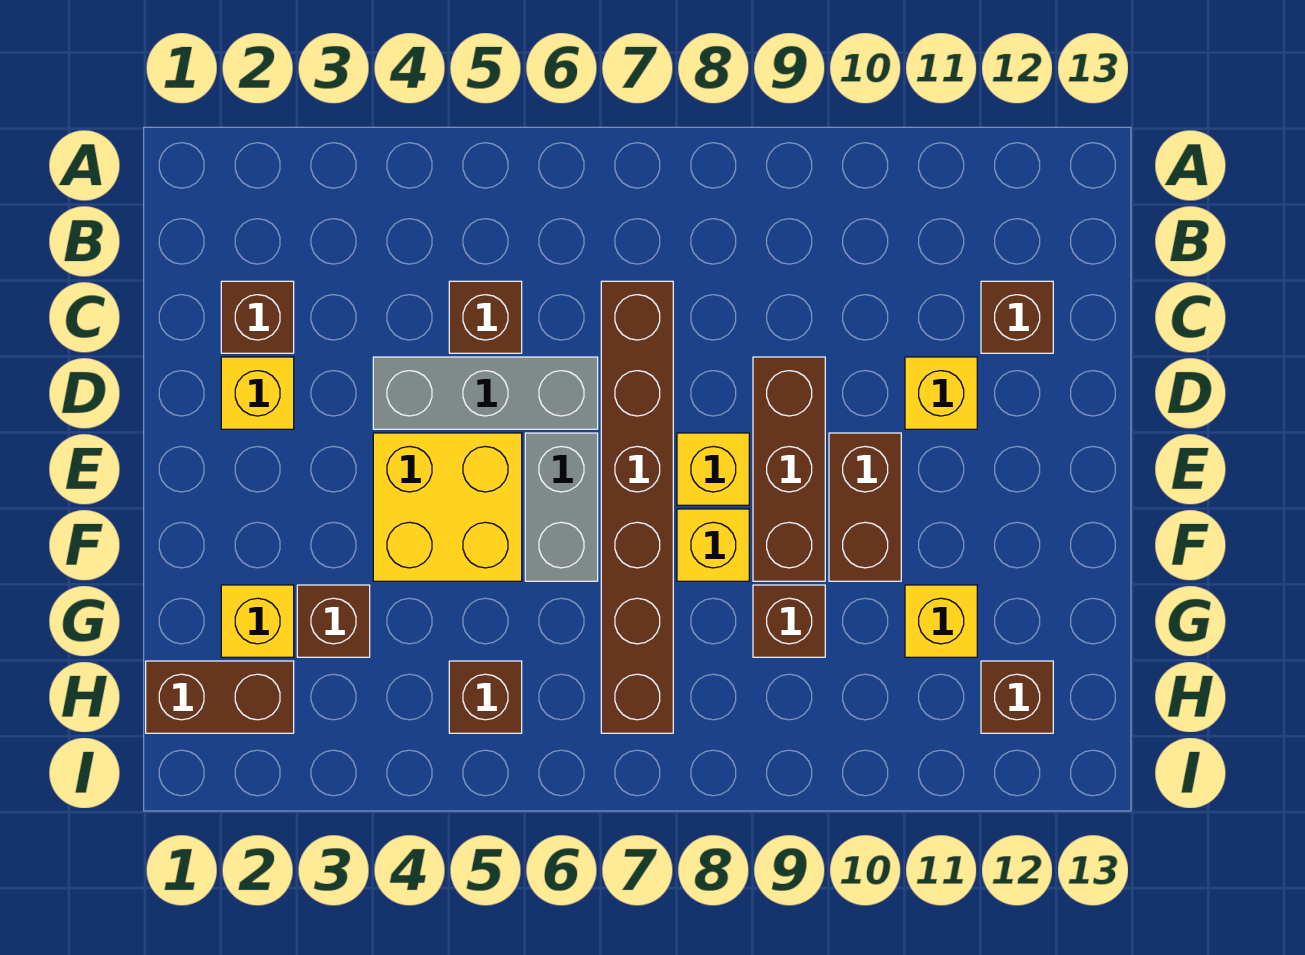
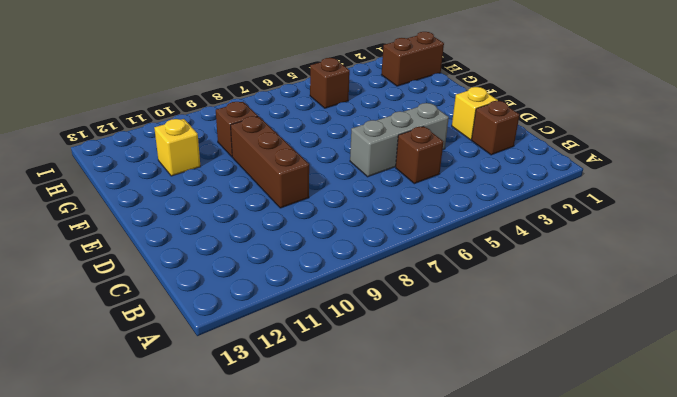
none -> brown 1x6 brick [601,281,673,733]
none -> brown 1x1 brick [981,281,1053,353]
none -> yellow 1x1 brick [905,357,977,429]

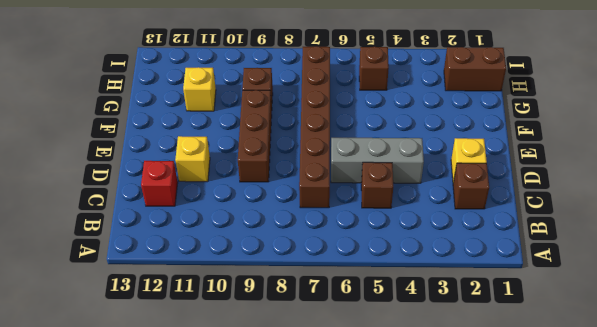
red 1x1 brick [141,161,178,206] -> brown 1x1 brick [981,281,1053,353]
none -> yellow 2x2 brick [373,433,522,581]
none -> grey 1x2 brick [525,433,598,581]
none -> yellow 1x1 brick [677,433,749,505]

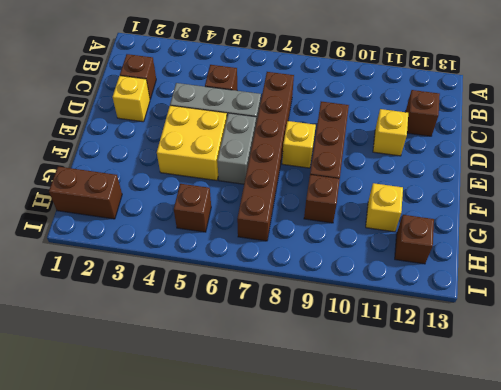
none -> brown 1x2 brick [829,433,901,581]
none -> yellow 1x1 brick [677,509,749,581]
none -> yellow 1x1 brick [221,585,294,657]

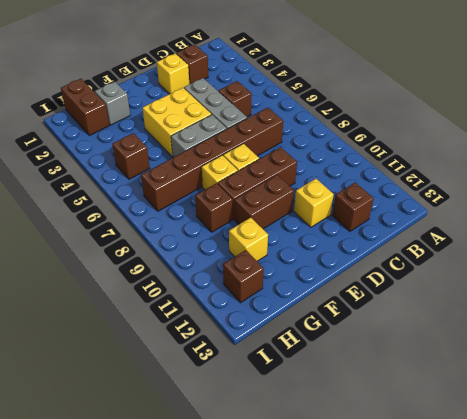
grey 1x1 brick [95,82,130,125] -> yellow 1x1 brick [221,585,294,657]
none -> brown 1x1 brick [297,585,370,657]

